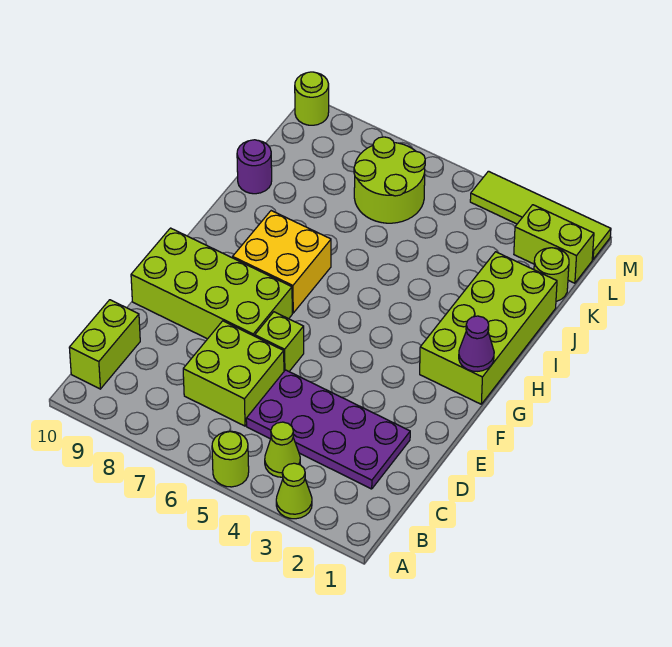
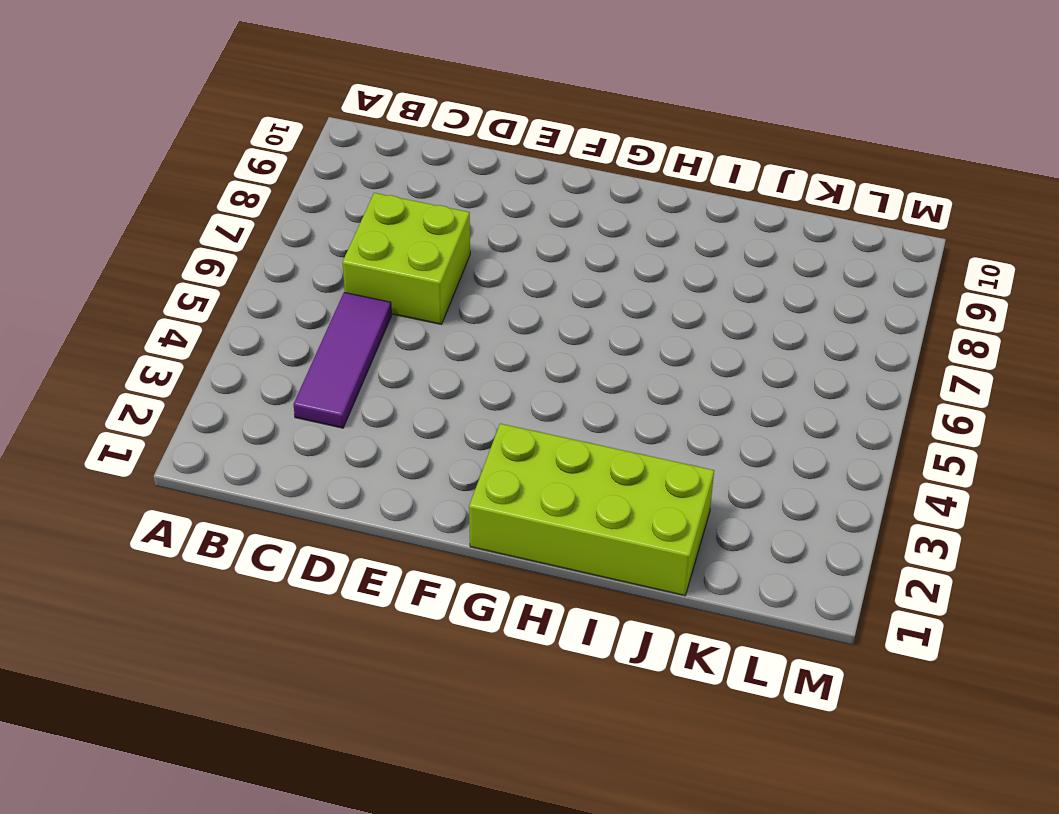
purple 1x3 tile [293,292,391,428] -> purple 2x4 plate [246,370,410,489]
none -> lime 1x1 cone [276,463,312,519]
none -> lime 1x1 round brick [212,431,249,487]
none -> lime 1x1 cone [265,422,300,477]

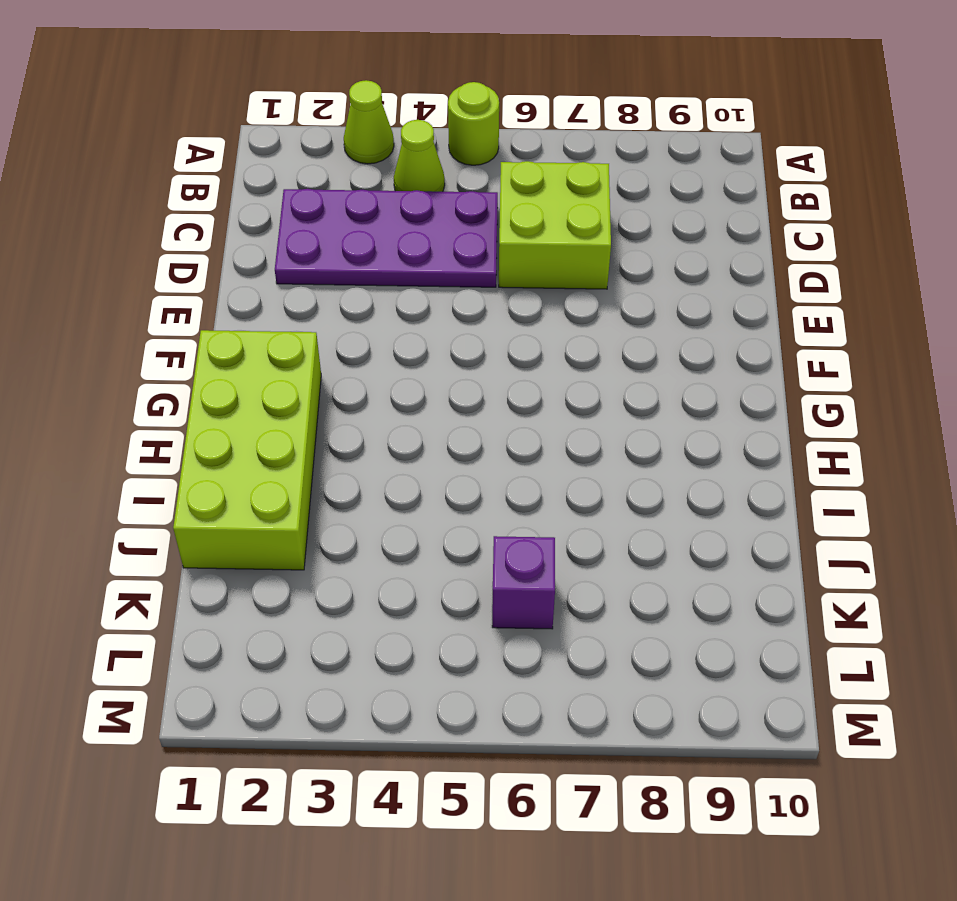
purple 1x1 brick [492,536,555,629] -> lime 2x2 round brick [354,137,425,223]
none -> lime 1x2 brick [69,300,140,389]
none -> lime 1x1 brick [255,312,304,371]
none -> lime 2x4 brick [131,228,292,339]

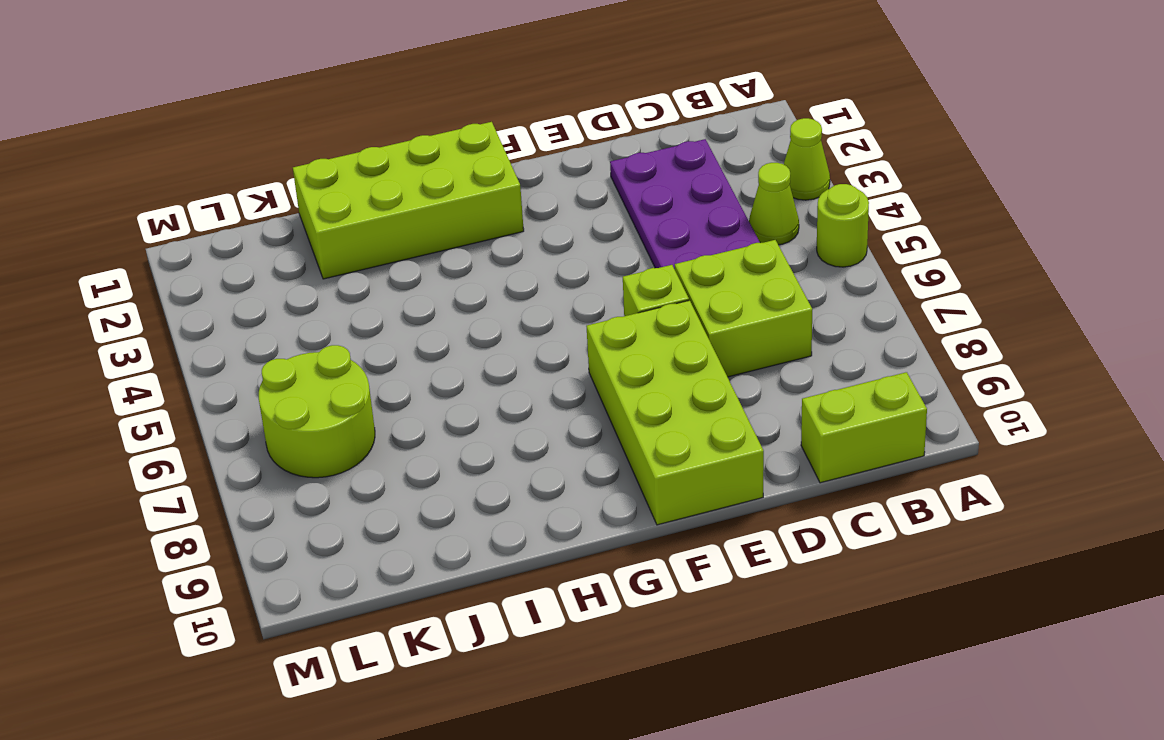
none -> yellow 2x2 brick [233,211,331,313]
none -> purple 1x1 round brick [237,140,272,194]
none -> lime 1x1 round brick [534,248,569,301]

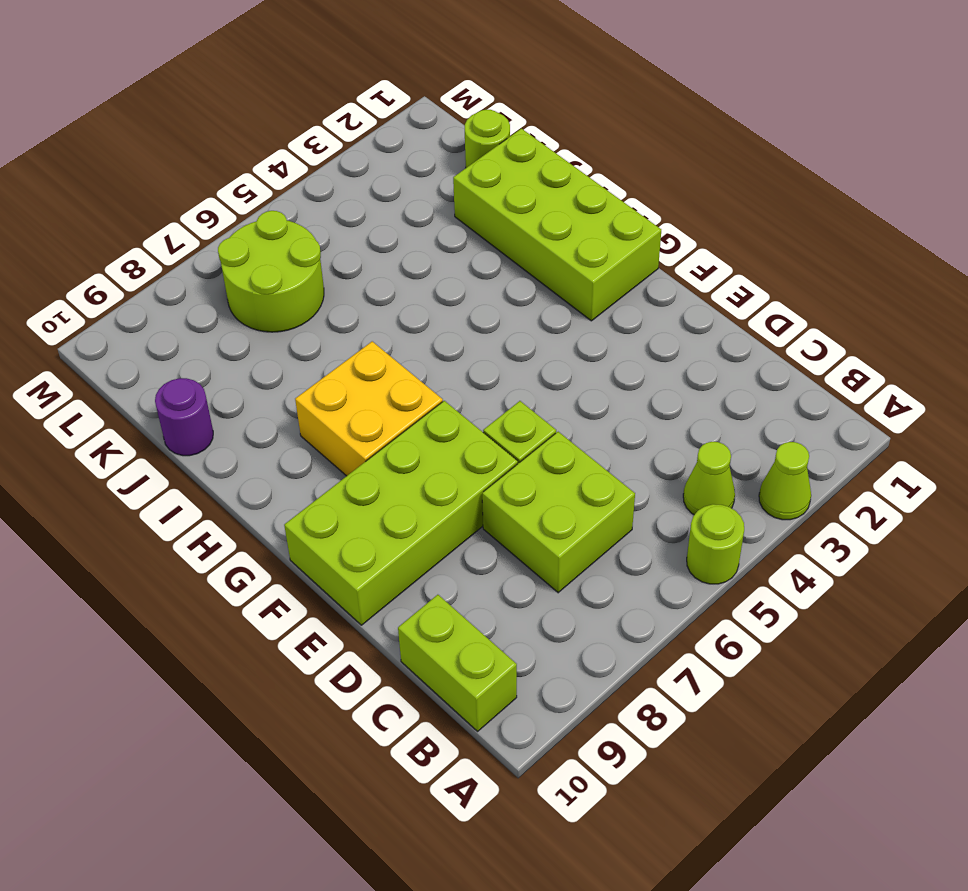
none -> purple 2x4 plate [246,370,410,489]
none -> lime 1x2 brick [514,205,594,283]
none -> lime 1x4 tile [470,171,611,260]

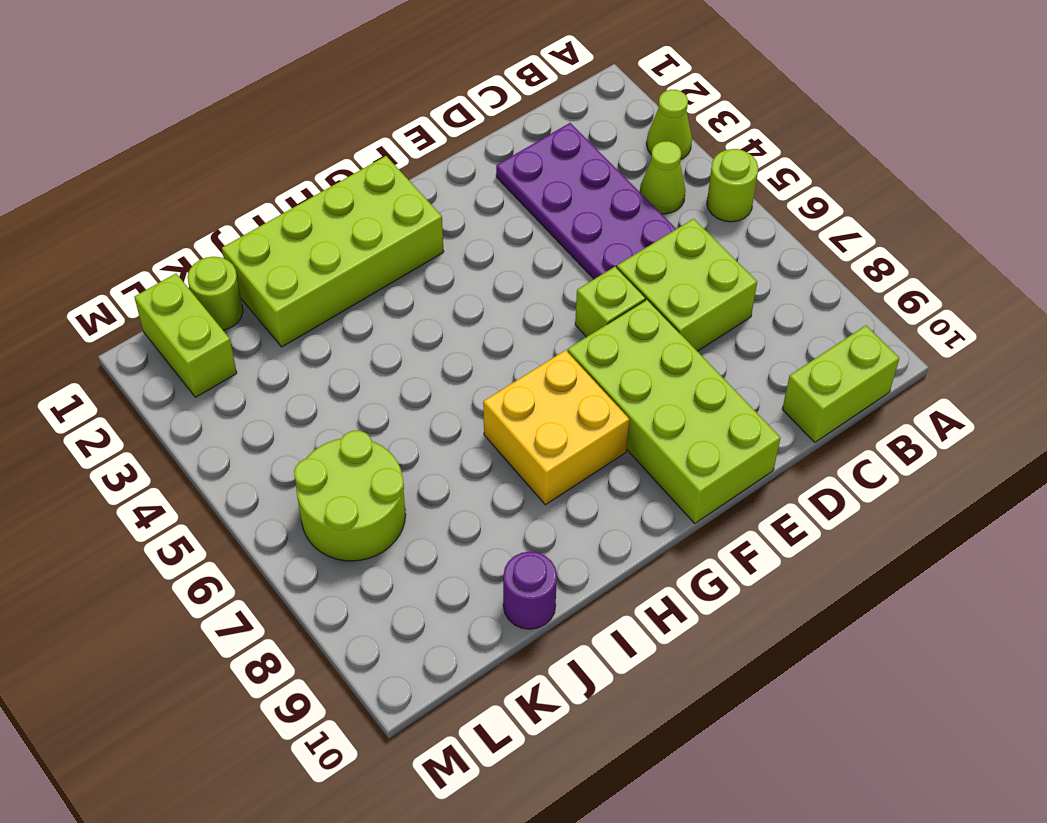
none -> lime 1x4 tile [470,171,611,260]
none -> lime 1x1 round brick [295,72,329,125]
none -> purple 1x1 cone [459,316,494,371]

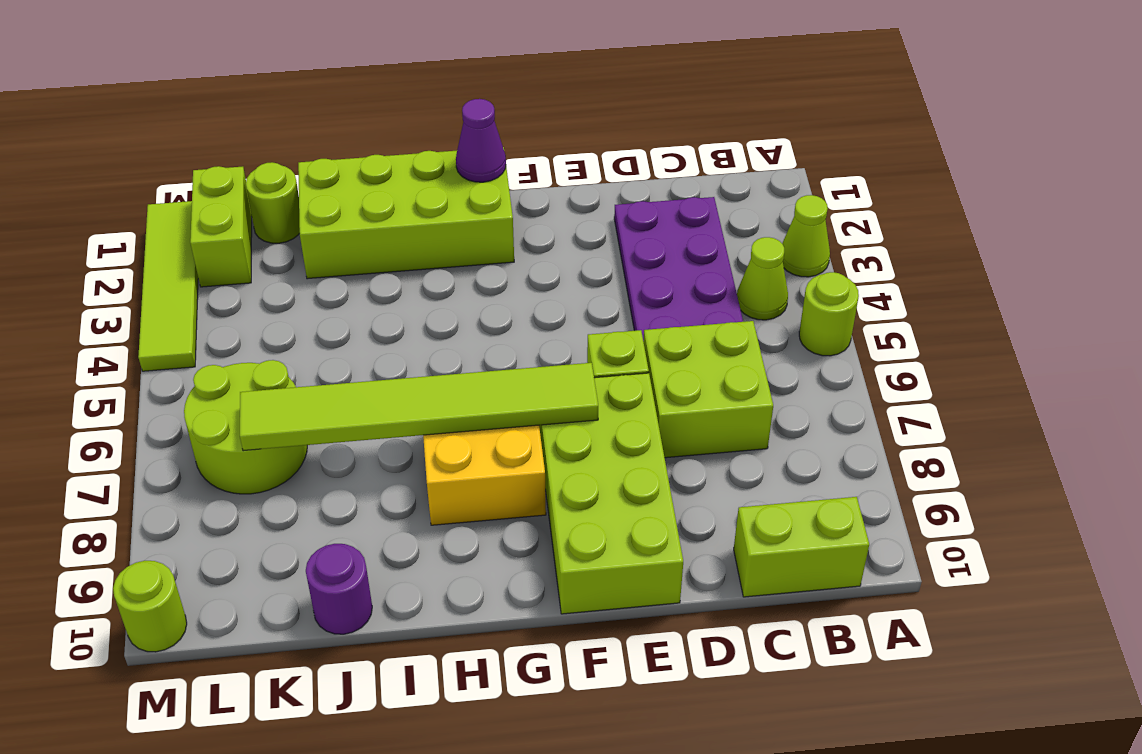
lime 1x6 tile [240,363,598,451] -> none

